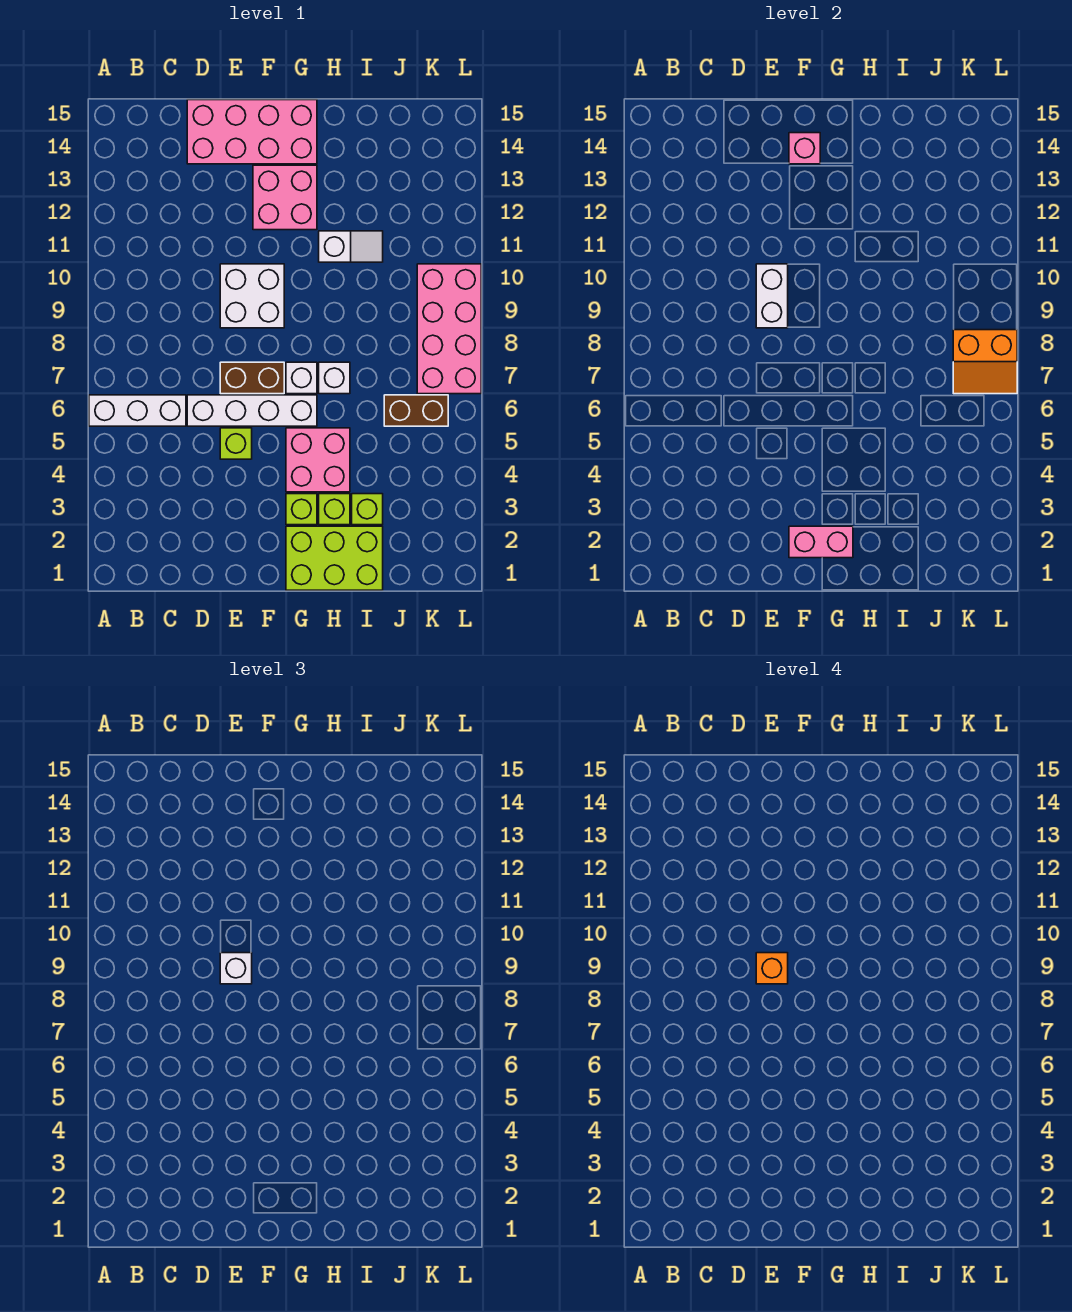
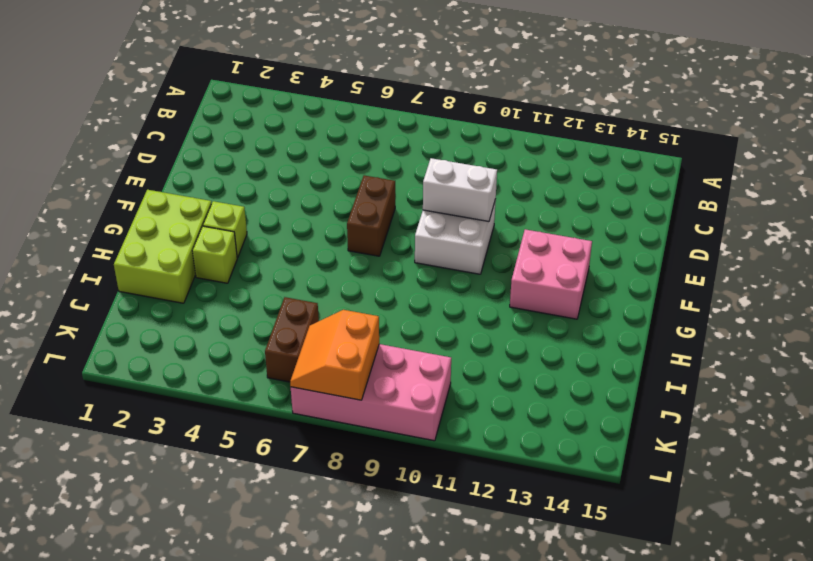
none -> white 1x3 brick [89,395,186,426]
none -> white 1x4 brick [187,395,317,426]
none -> pink 2x4 brick [187,100,317,164]

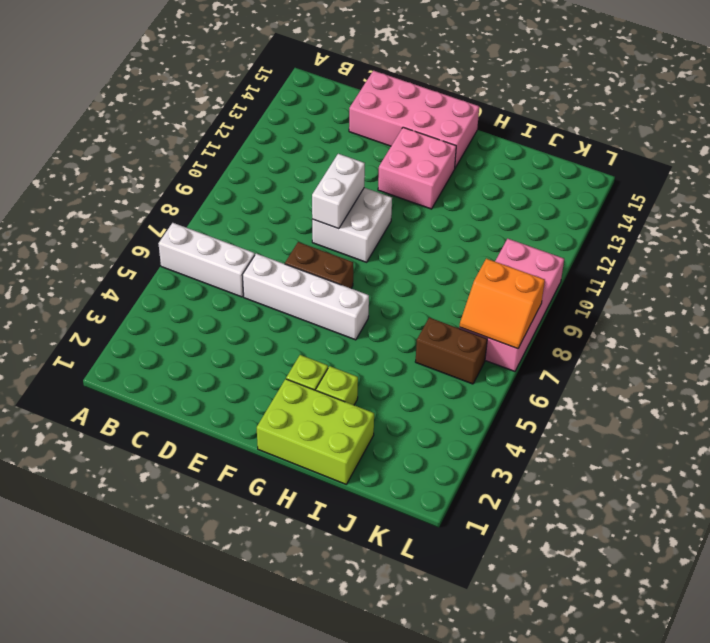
none -> lime 1x1 brick [220,428,252,459]
none -> pink 2x2 brick [286,428,350,492]
none -> white 1x1 brick [286,362,317,394]

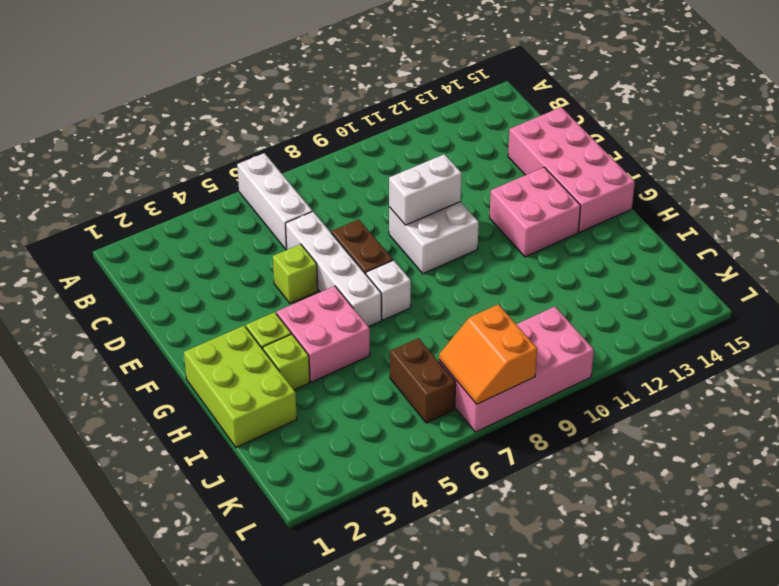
none -> white 1x1 brick [319,362,350,394]
none -> white 1x2 slope [319,231,383,262]
none -> lime 1x1 brick [352,494,383,525]

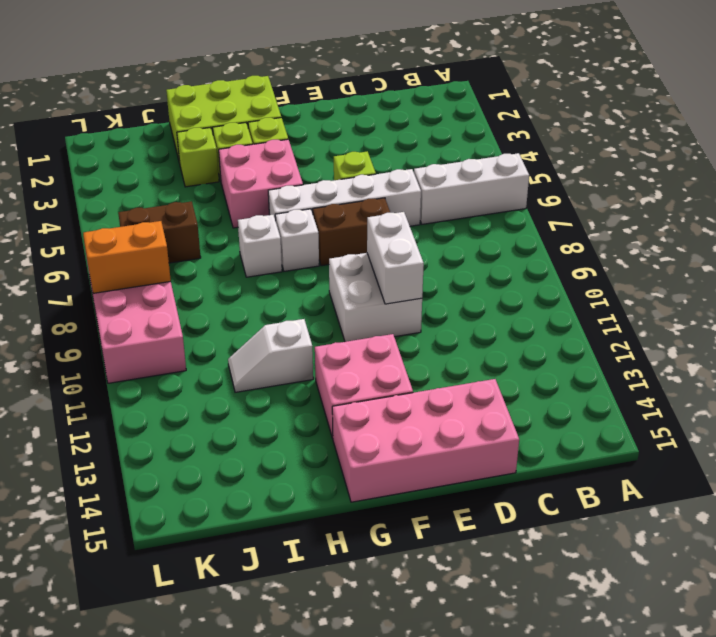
none -> pink 1x2 brick [789,526,853,558]
none -> pink 1x1 brick [789,133,820,164]
none -> white 1x1 brick [220,953,252,984]

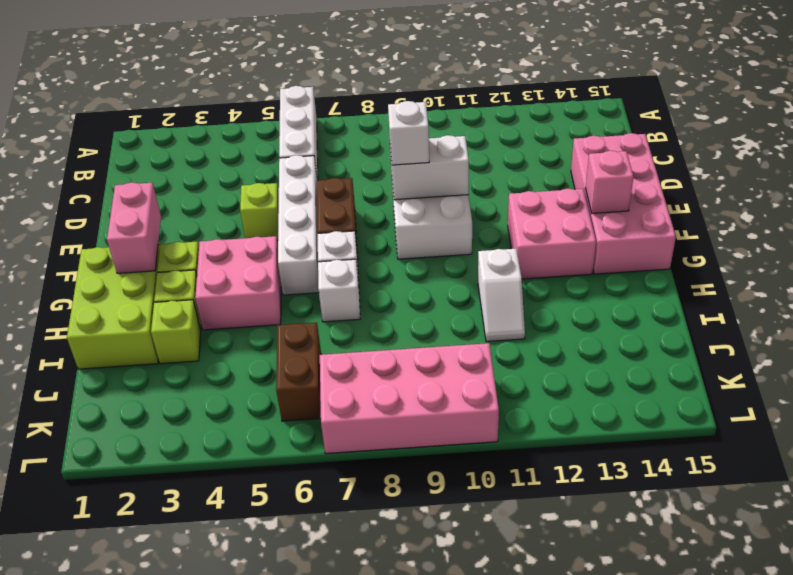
none -> orange 2x2 slope [953,330,1017,394]
none -> orange 1x1 brick [756,953,788,984]

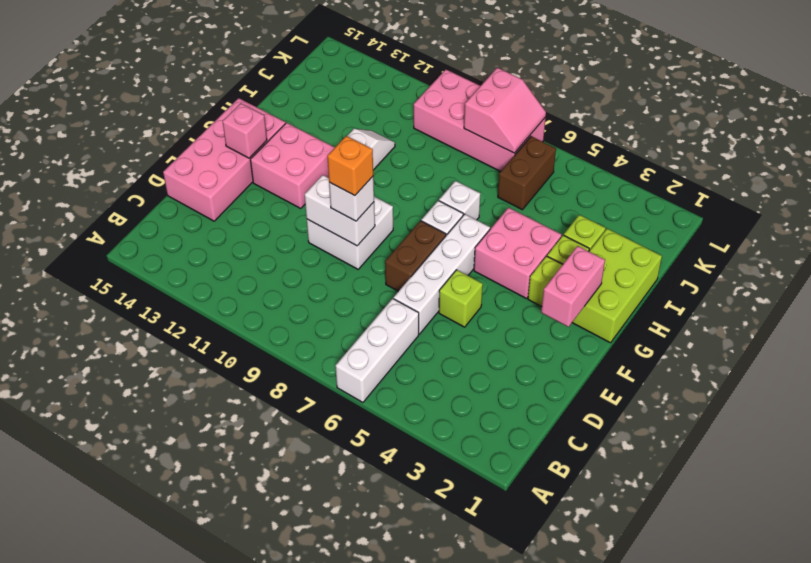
pink 2x2 slope [464,68,546,153] -> orange 2x2 slope [953,330,1017,394]

